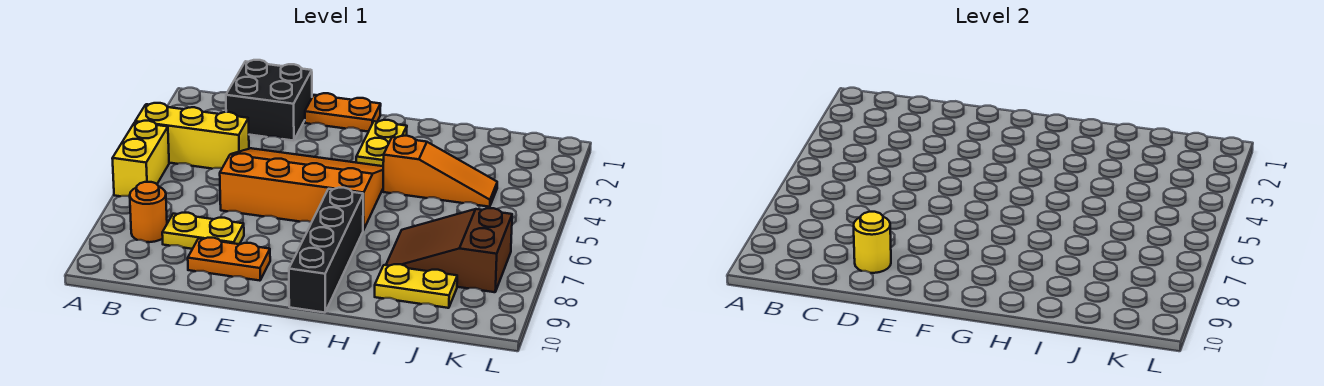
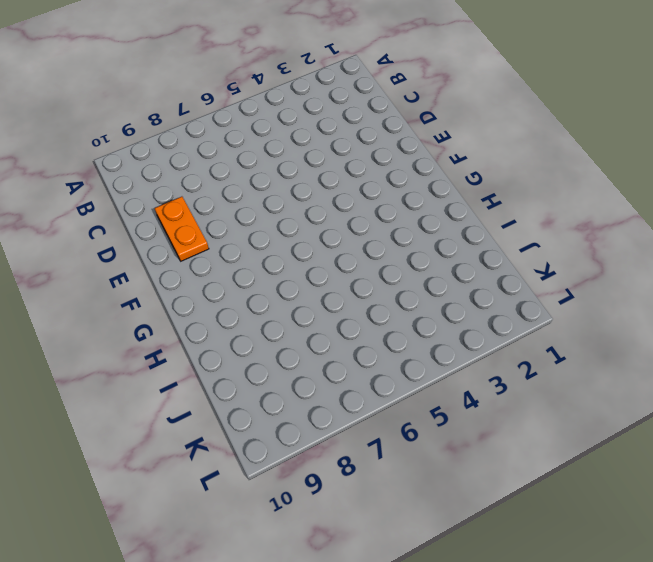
none -> yellow 1x3 brick [135,103,249,169]
none -> yellow 1x2 brick [112,121,169,196]
none -> orange 1x1 round brick [130,182,167,242]

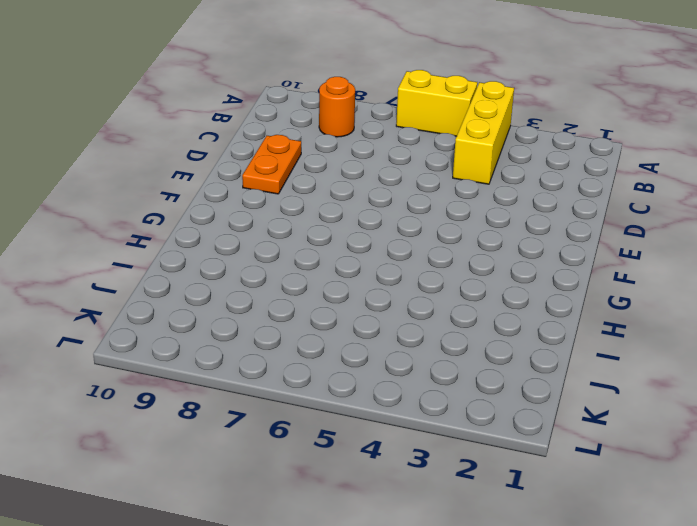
none -> black 2x2 brick [226,60,312,141]
none -> yellow 1x2 plate [162,213,244,249]
none -> orange 3x4 slope [220,148,383,230]

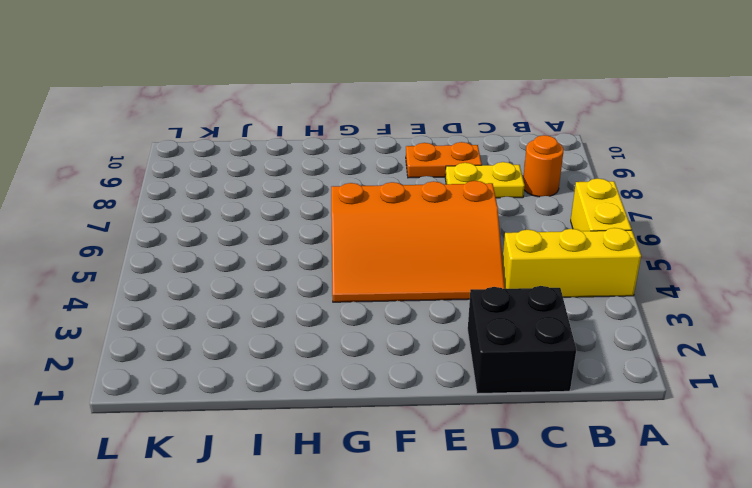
none -> orange 1x2 plate [305,93,381,132]
none -> yellow 1x2 plate [356,120,407,166]
none -> black 1x4 brick [289,188,363,313]

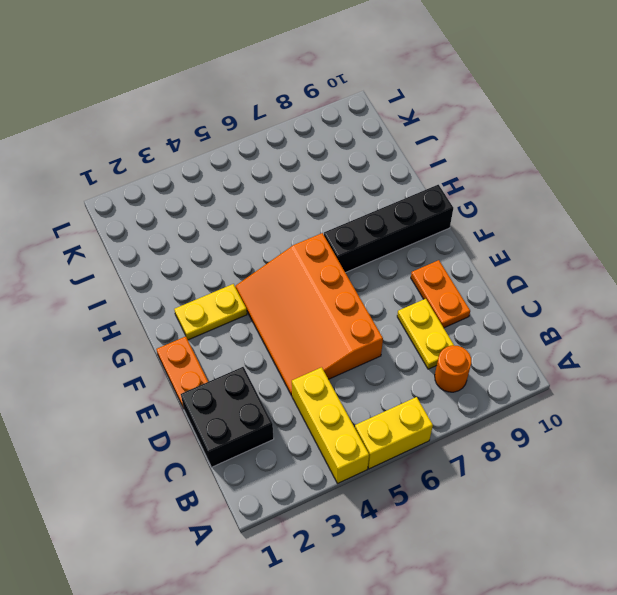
none -> orange 1x3 slope [383,136,497,207]
none -> brown 2x3 slope [386,208,512,292]
none -> yellow 1x2 plate [375,264,457,308]

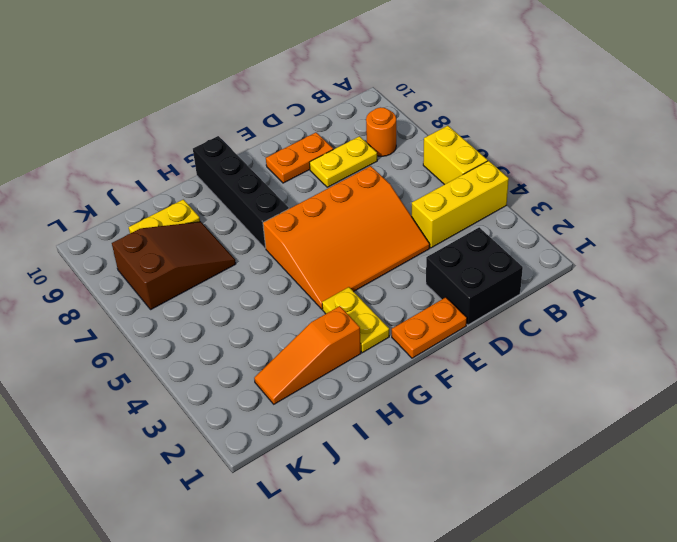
orange 1x3 slope [254,306,361,404] -> orange 1x3 slope moved to [383,136,497,207]
none -> yellow 1x1 round brick [854,212,891,273]

